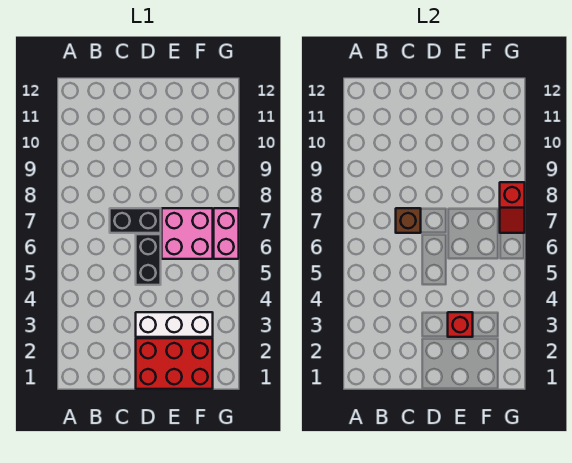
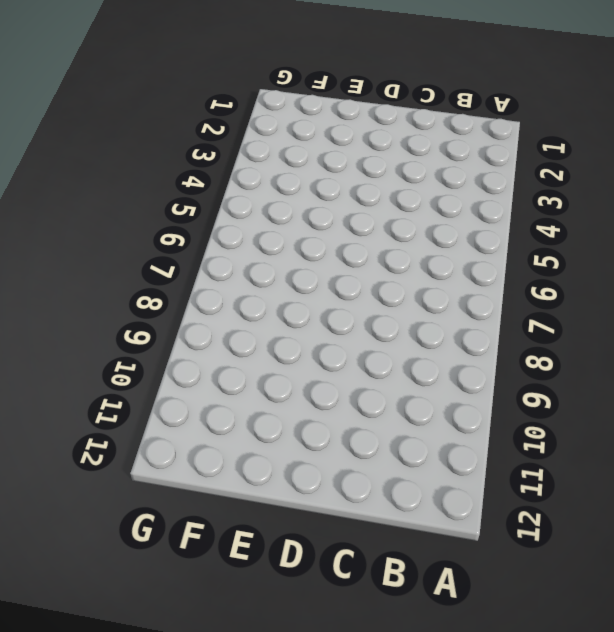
none -> black 1x2 brick [110,208,161,233]
none -> red 2x3 brick [136,338,213,389]

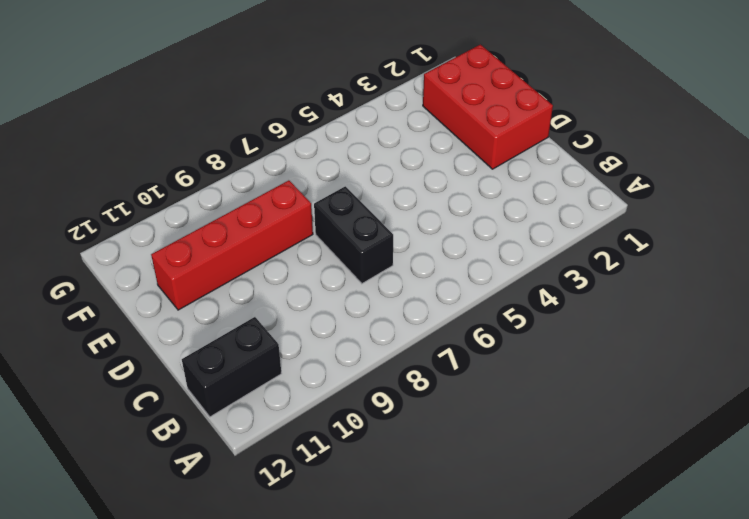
black 1x2 brick [182,317,282,417] -> black 1x2 brick moved to [136,234,161,285]
red 1x4 brick [151,180,313,310] -> none
none -> white 1x3 brick [136,312,213,337]
none -> pink 2x2 brick [162,208,213,259]

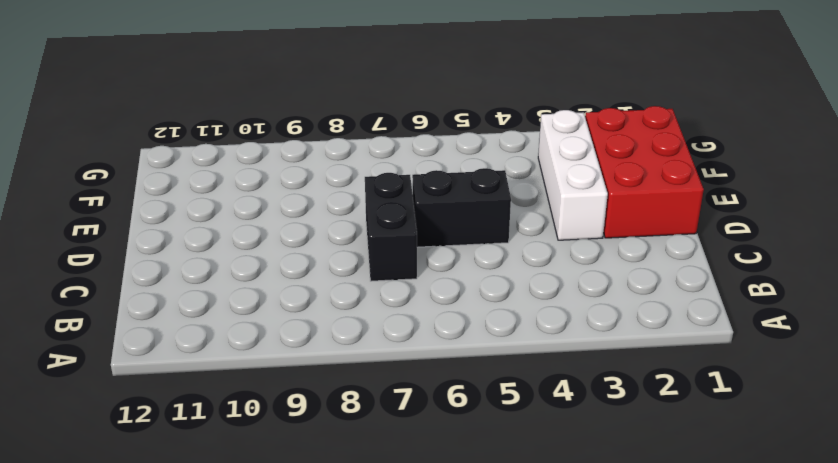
none -> pink 2x2 brick [162,208,213,259]
none -> pink 1x2 brick [214,208,239,259]

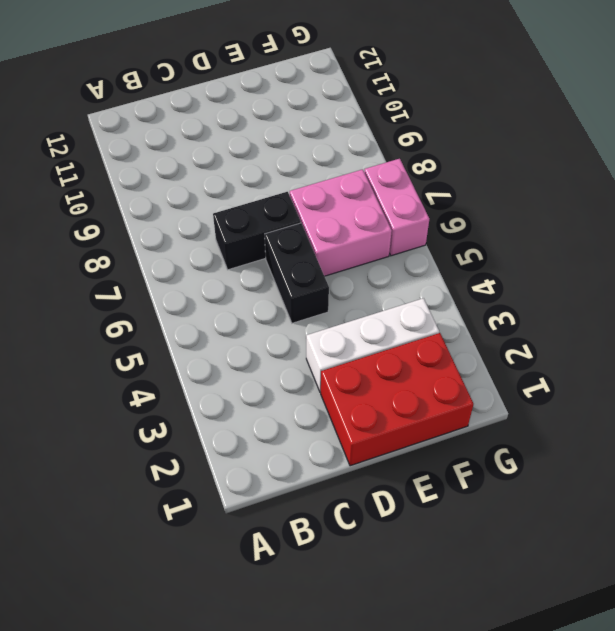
none -> brown 1x1 brick [396,208,421,233]
none -> red 1x1 brick [448,312,473,337]

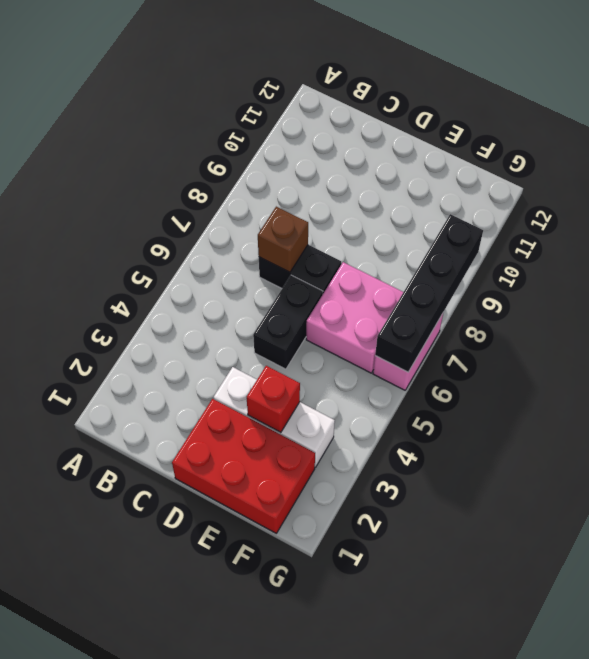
black 1x4 brick [375,214,483,372] -> red 1x2 slope [500,182,525,233]

